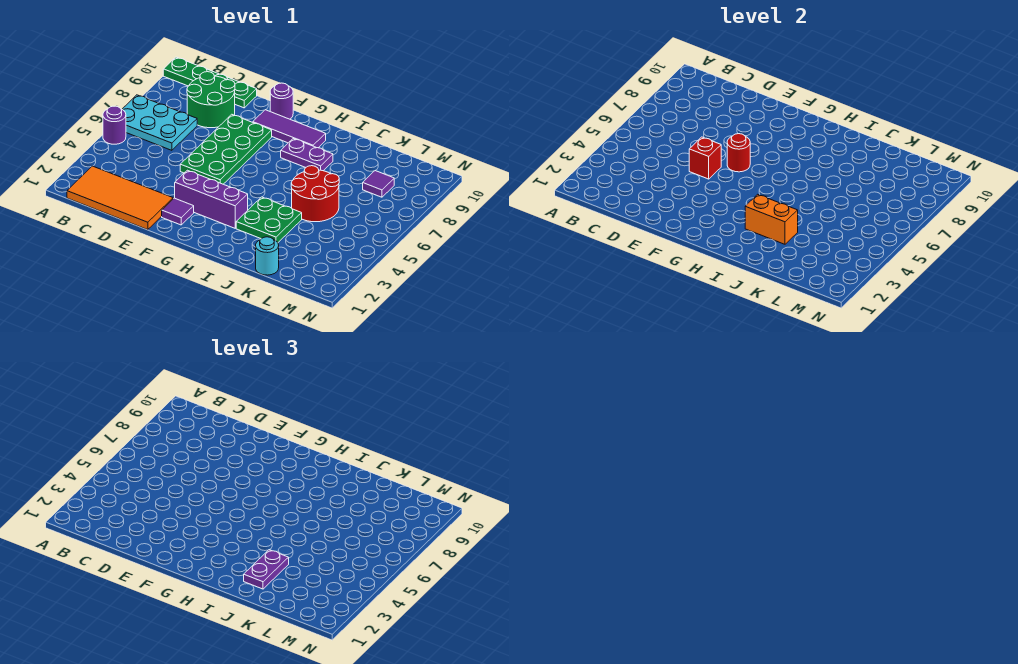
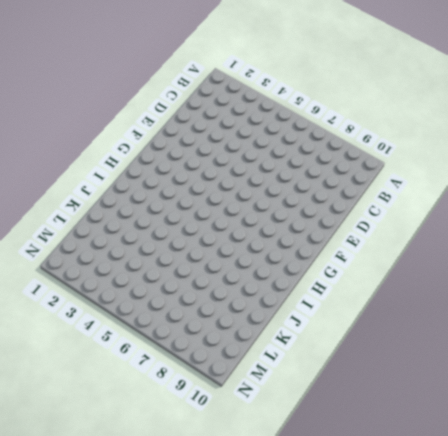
none -> purple 1x1 round brick [103,106,126,144]
none -> cyan 2x3 plate [122,95,197,150]
none -> green 1x4 plate [163,57,257,108]

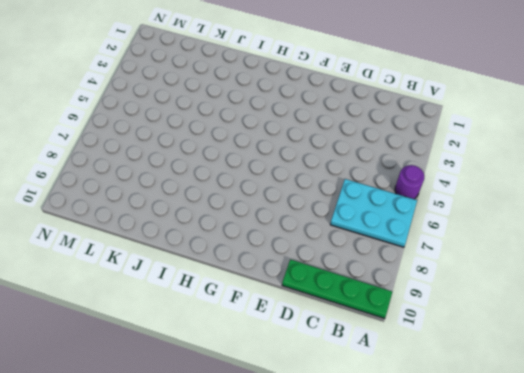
none -> orange 2x4 tile [67,166,173,230]
none -> green 2x2 round brick [187,72,235,128]
none -> green 2x4 plate [180,114,272,184]

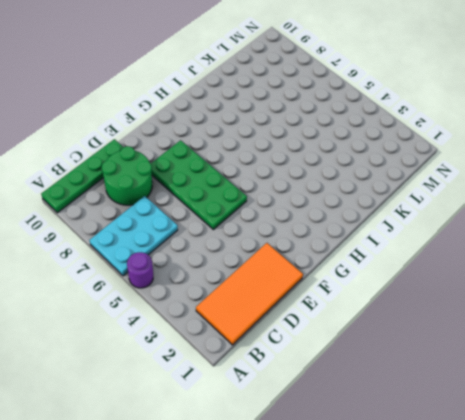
none -> purple 1x1 tile [162,198,194,225]
none -> purple 1x3 brick [175,170,248,228]
none -> purple 1x3 tile [253,110,326,148]

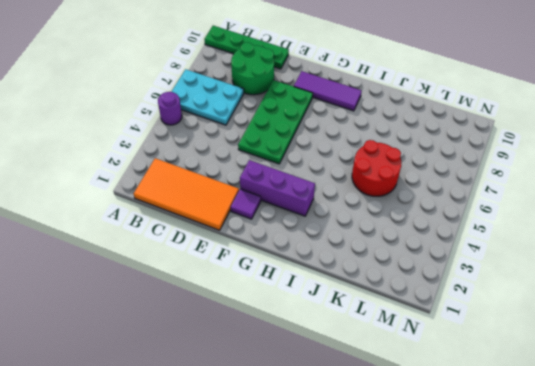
none -> purple 1x1 round brick [270,83,293,119]
none -> purple 1x2 plate [281,139,333,171]
none -> green 2x2 plate [236,197,302,242]

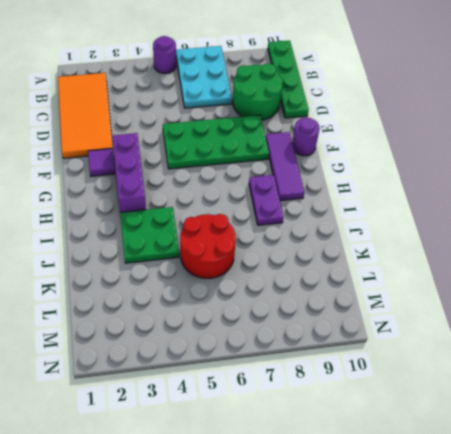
none -> cyan 1x1 round brick [256,237,279,275]
none -> purple 1x1 tile [363,171,394,197]
none -> red 1x1 brick [689,137,721,179]

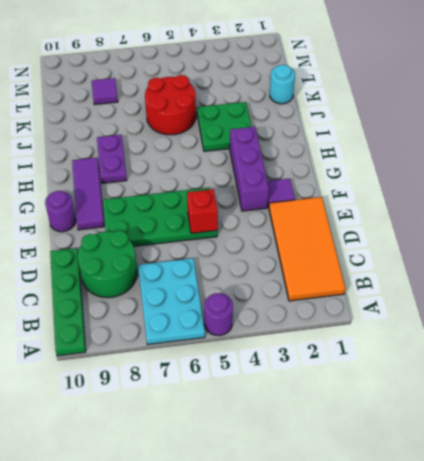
none -> red 1x1 round brick [727,134,750,172]
none -> orange 1x2 brick [745,194,798,244]
none -> purple 1x2 plate [244,550,289,589]

